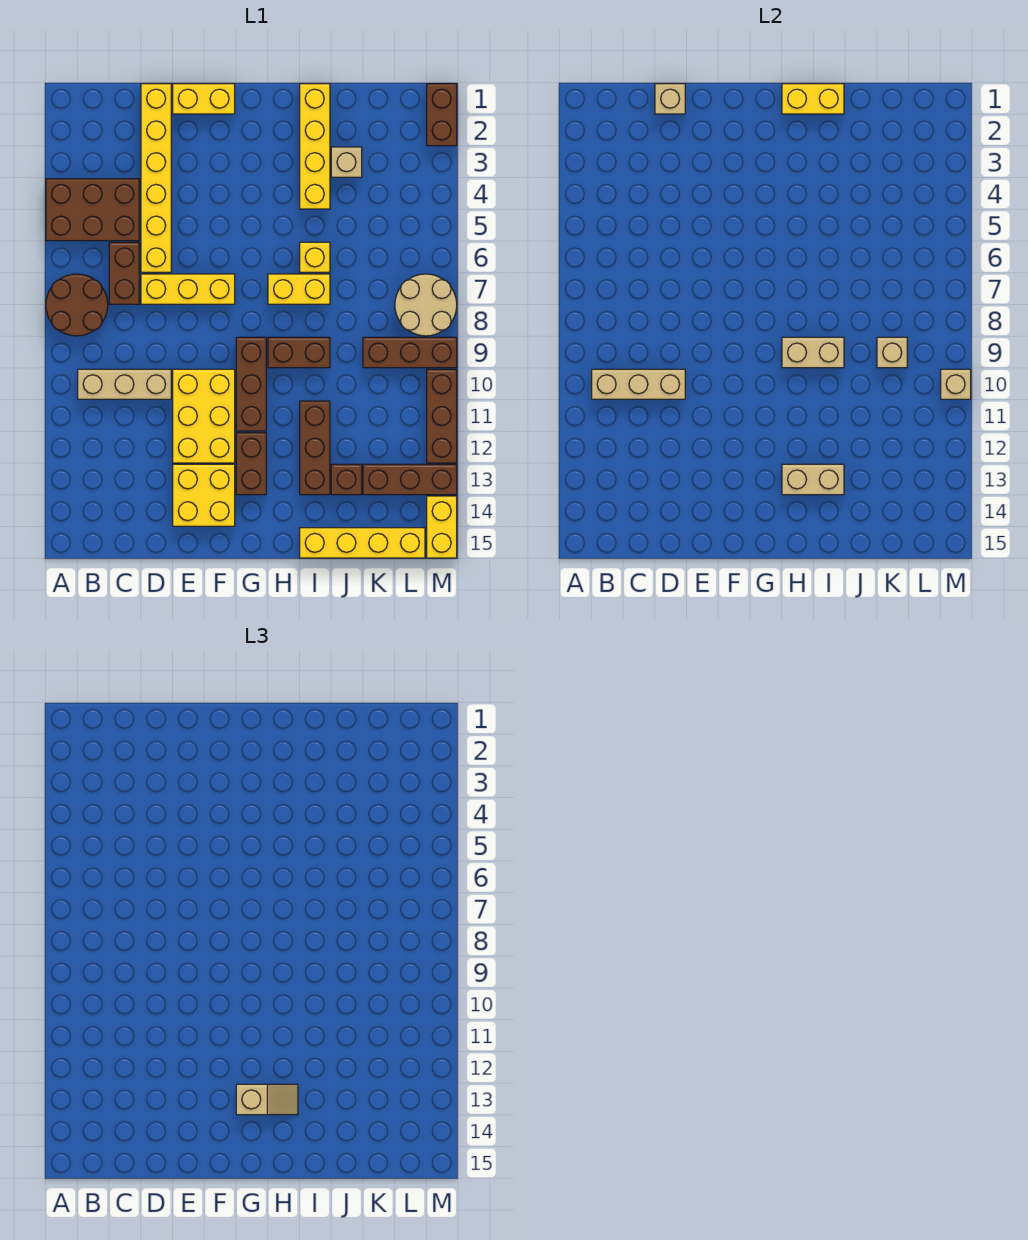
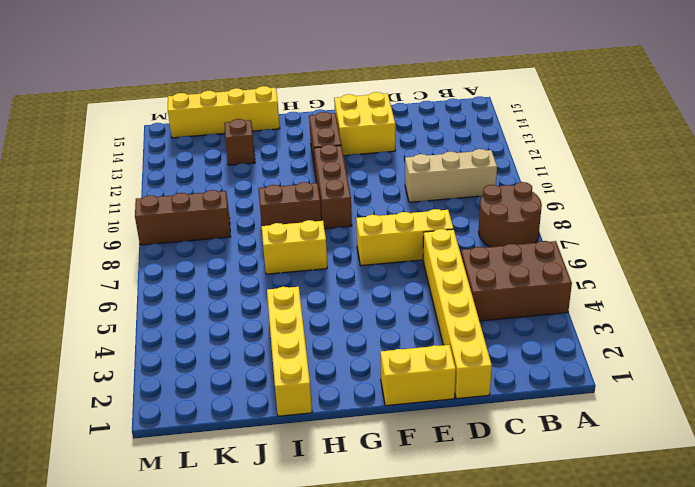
none -> brown 1x2 brick [109,242,139,304]
none -> yellow 2x3 brick [173,369,235,463]
none -> yellow 1x1 brick [300,242,330,272]
none -> brown 1x3 brick [300,401,330,495]

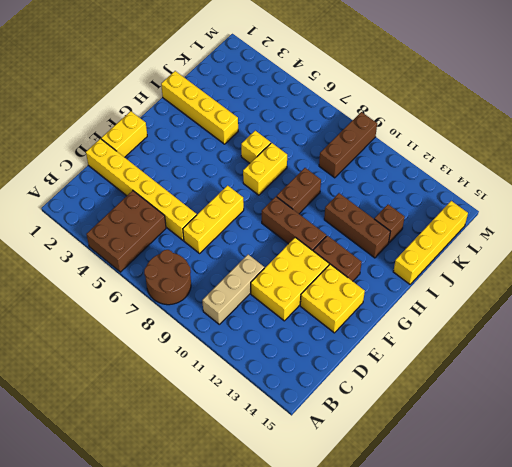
yellow 2x3 brick [251,237,329,321] -> yellow 2x3 brick turned to [173,369,235,463]
none -> brown 1x2 brick [109,242,139,304]
none -> tan 1x1 brick [331,147,362,177]
none -> brown 1x3 brick [363,464,457,495]
none -> tan 2x2 round brick [395,274,457,336]

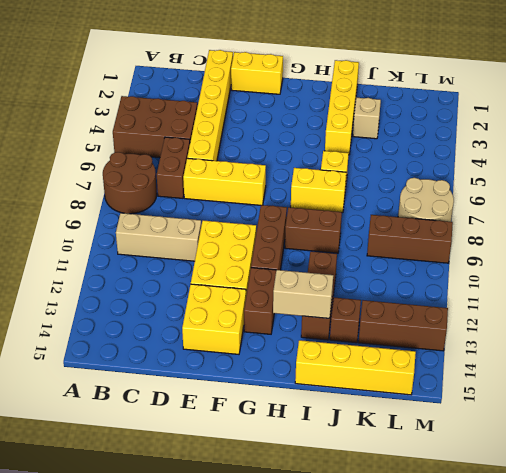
none -> brown 1x2 brick [427,84,457,146]
none -> brown 1x3 brick [427,369,457,463]
none -> yellow 1x2 brick [427,496,457,558]
none -> tan 1x3 brick [592,369,685,399]

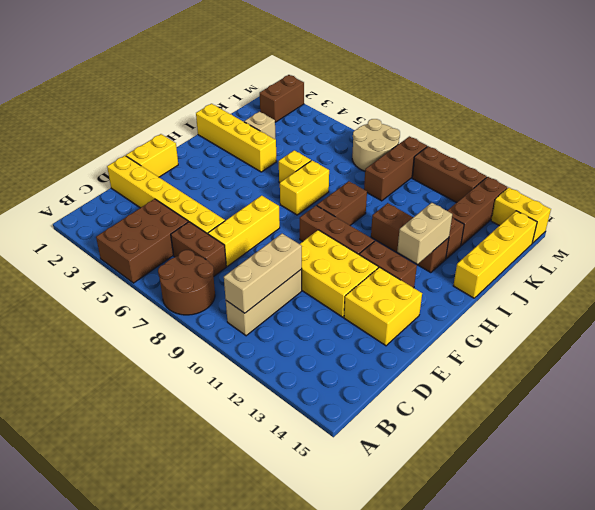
brown 1x2 brick [260,75,304,122] -> brown 1x2 brick turned to [427,84,457,146]
none -> tan 1x1 brick [655,84,685,114]
none -> yellow 1x2 brick [782,84,844,114]
none -> tan 1x2 brick [782,337,844,368]
none -> tan 1x1 brick [877,337,907,368]

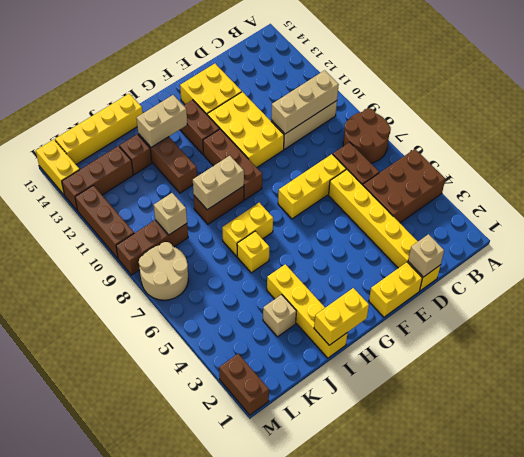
none -> tan 1x1 brick [941,369,971,399]
none -> tan 1x2 slope [236,1084,298,1115]

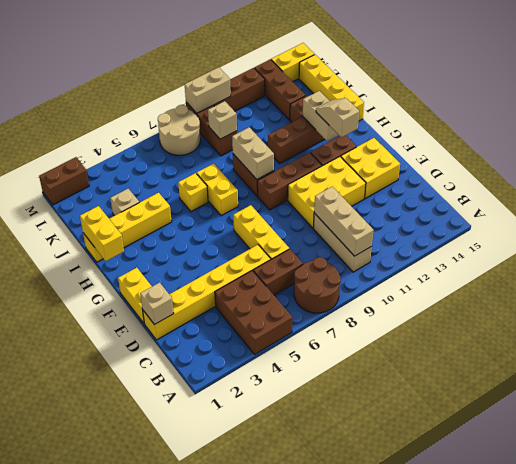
tan 1x2 brick [185,67,231,113] -> tan 1x1 brick [941,369,971,399]

